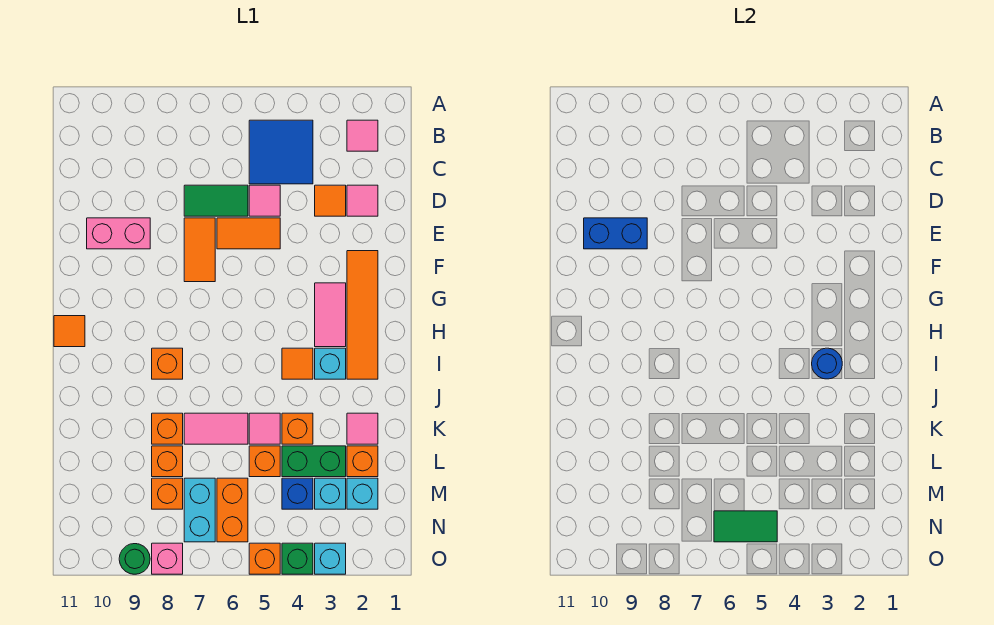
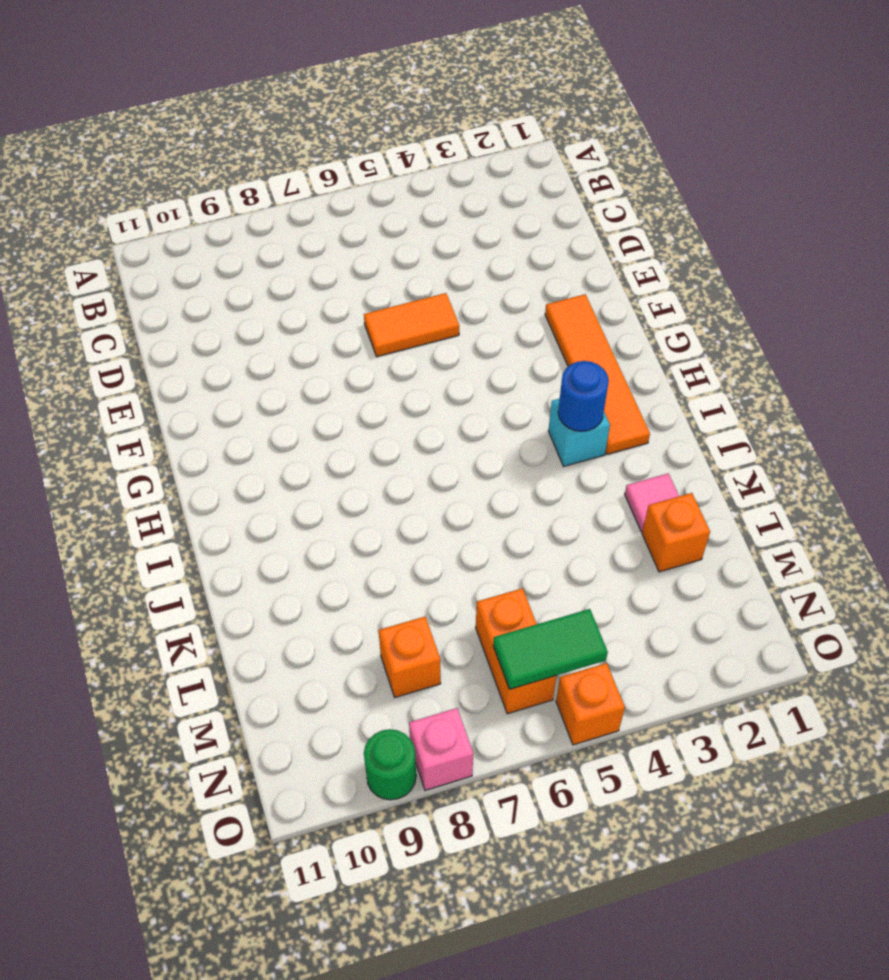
none -> pink 1x1 tile [347,120,378,151]
none -> blue 2x2 tile [249,120,313,184]
none -> pink 1x1 tile [347,185,378,216]
none -> orange 1x1 tile [315,185,346,216]

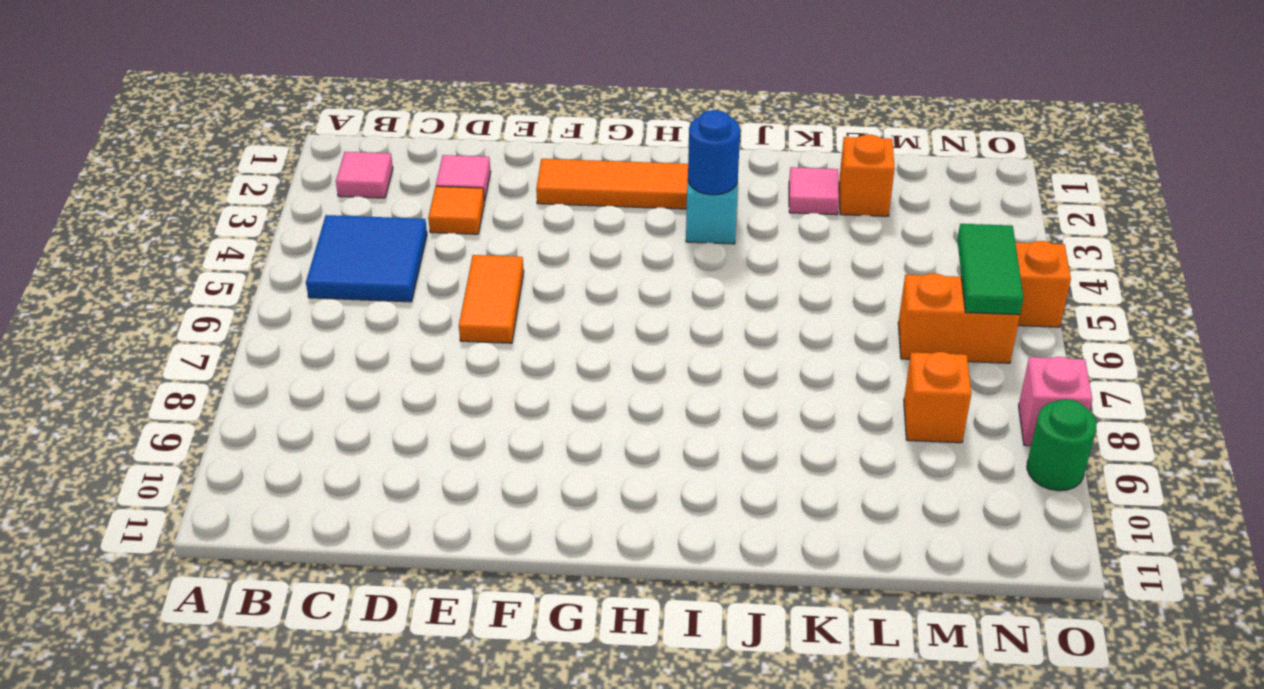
none -> pink 1x1 tile [249,185,280,216]
none -> green 1x2 tile [184,185,248,216]
none -> orange 1x2 tile [184,218,215,282]
none -> pink 1x2 brick [87,218,150,249]

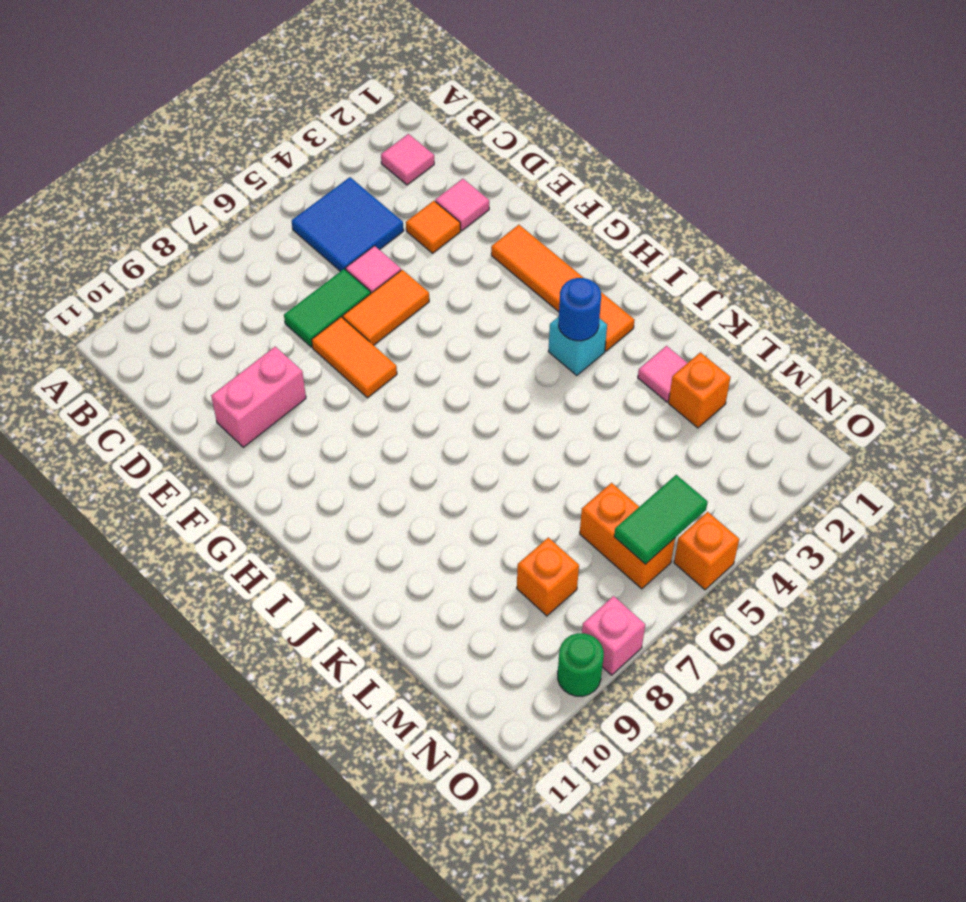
none -> pink 1x2 tile [315,283,346,347]
none -> orange 1x1 tile [54,316,85,347]
none -> orange 1x1 tile [282,348,313,379]
none -> orange 1x1 brick [152,348,183,379]

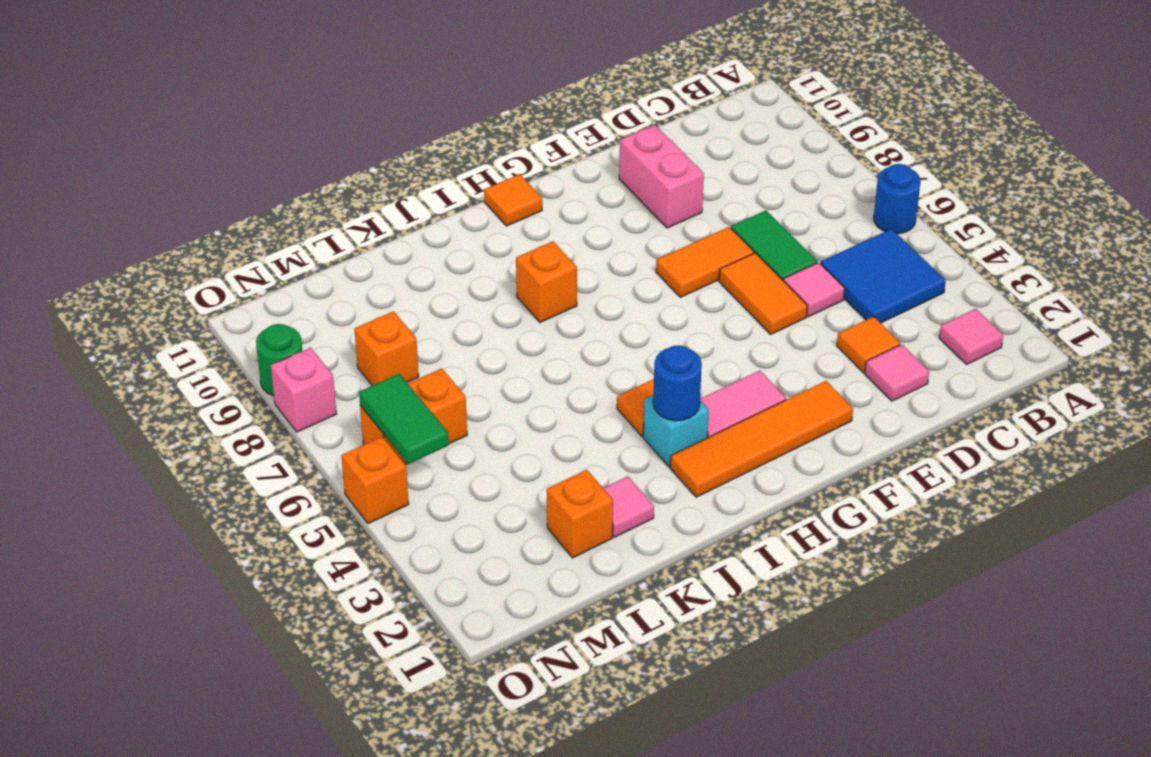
blue 1x1 round brick [874,164,921,234] -> none
none -> orange 1x1 brick [282,413,313,444]
none -> pink 1x1 tile [249,413,280,444]
none -> pink 1x2 tile [184,413,248,444]
none -> orange 1x1 brick [152,413,183,444]

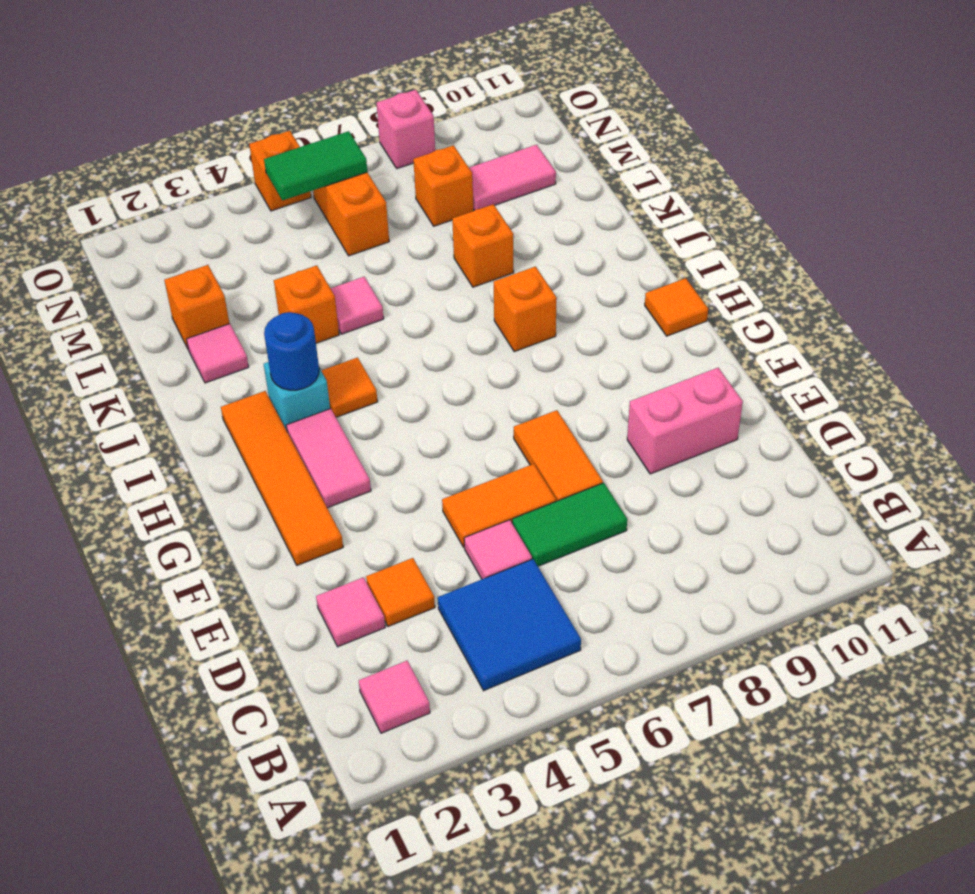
pink 1x2 tile [469,145,556,210] -> pink 1x2 tile moved to [184,413,248,444]
none -> green 1x2 brick [282,446,346,477]
none -> orange 1x1 brick [249,446,280,477]
none -> orange 1x1 brick [152,446,183,477]
none -> cyan 1x1 brick [347,478,378,509]

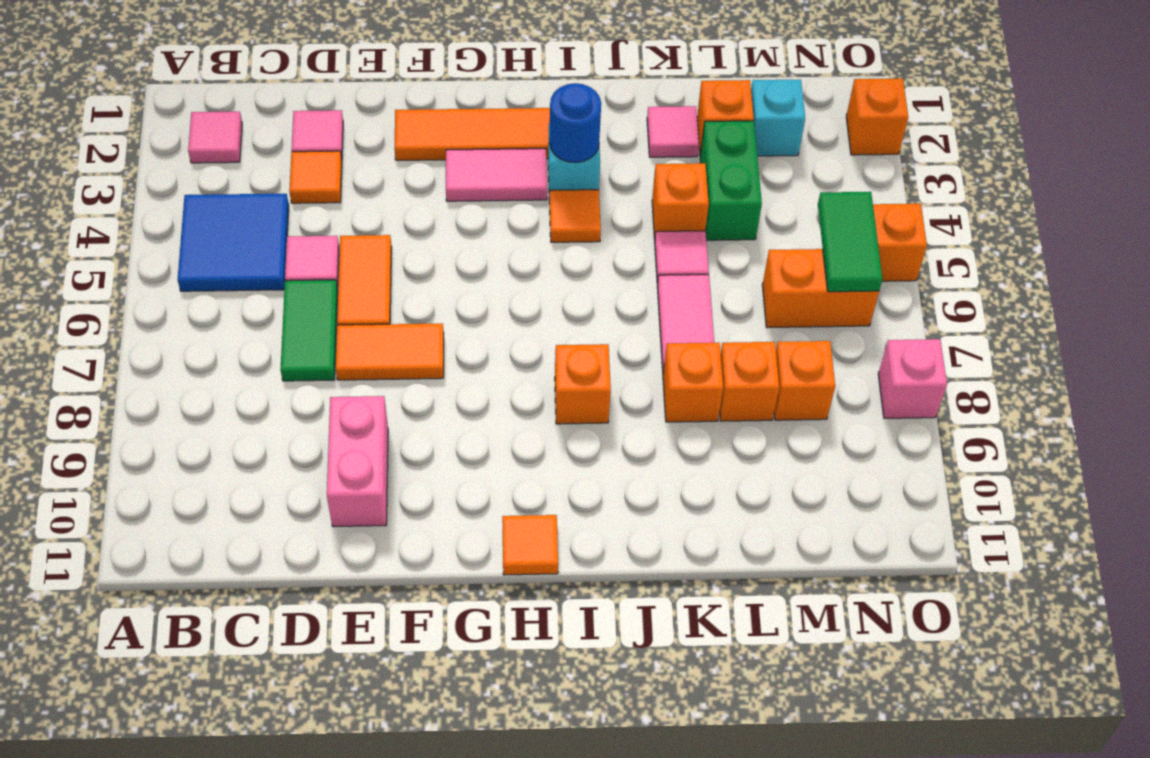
orange 1x1 brick [846,78,908,155] -> orange 1x1 brick moved to [249,446,280,477]
none -> cyan 1x1 brick [315,478,346,509]
none -> blue 1x1 brick [282,478,313,509]
none -> cyan 1x2 brick [184,478,215,542]
none -> cyan 1x1 brick [315,543,346,574]

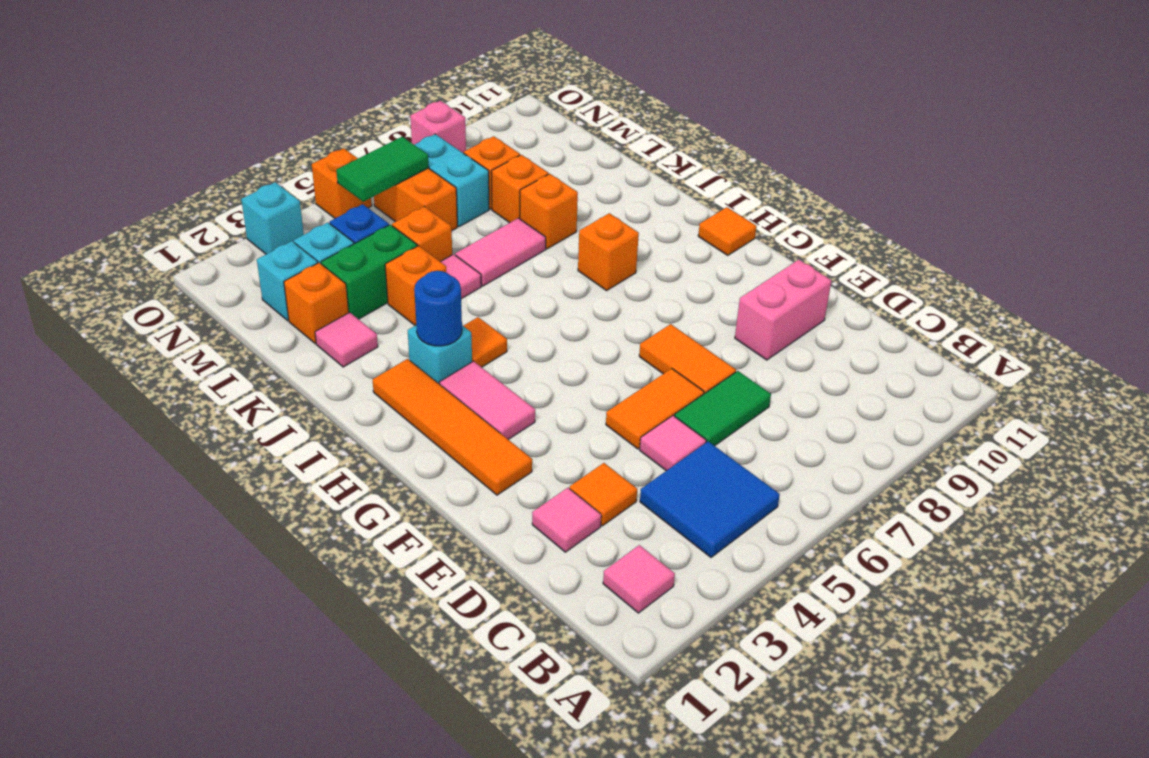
none -> green 1x1 brick [282,543,313,574]
none -> green 1x1 round brick [119,544,150,574]
none -> blue 1x2 brick [584,218,647,249]

